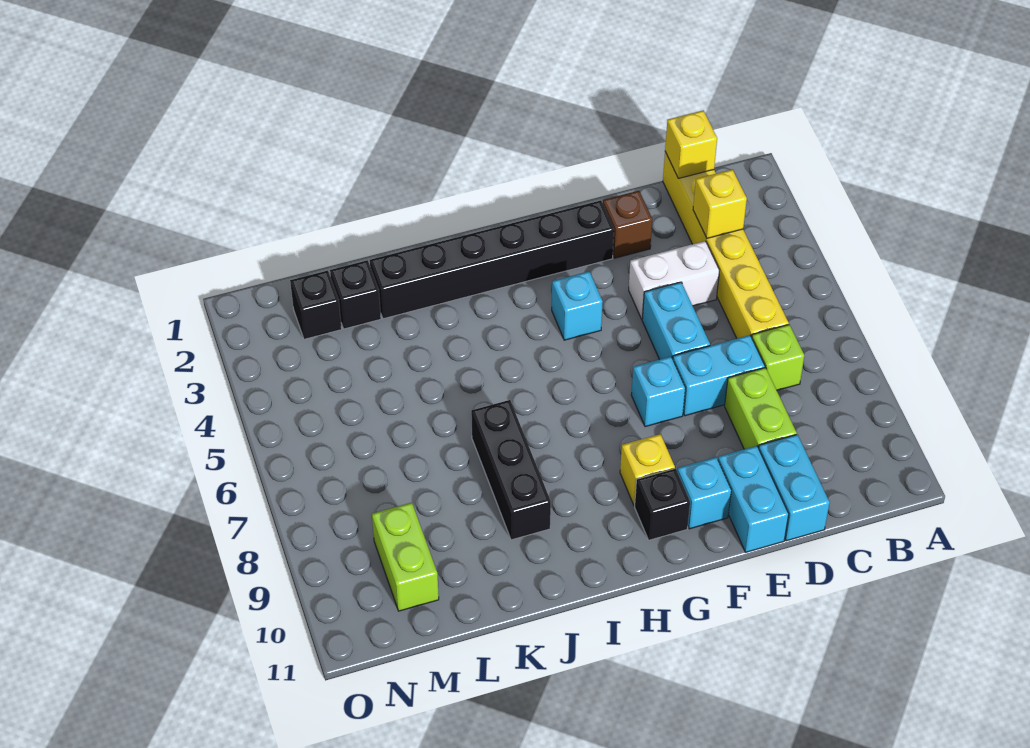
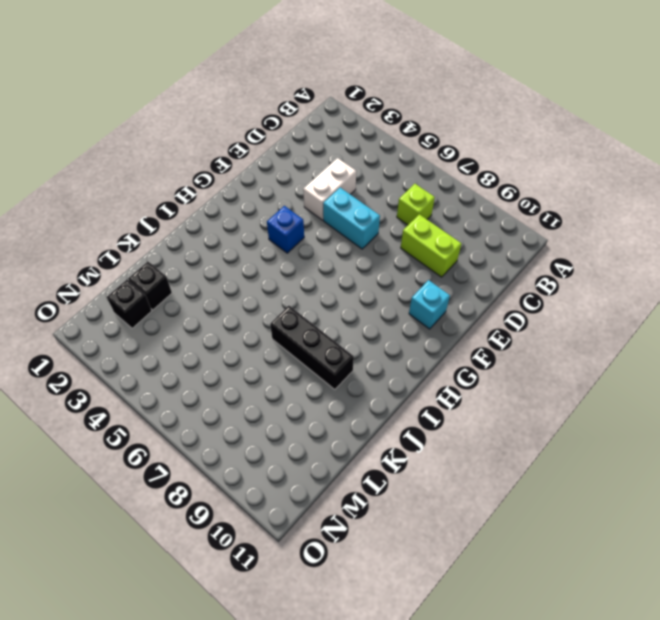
blue 1x1 brick [267,206,304,253] -> cyan 1x1 brick [552,272,603,340]
none -> yellow 1x6 brick [663,152,789,338]
none -> cyan 1x2 brick [673,335,765,416]
none -> cyan 1x2 brick [759,435,830,541]

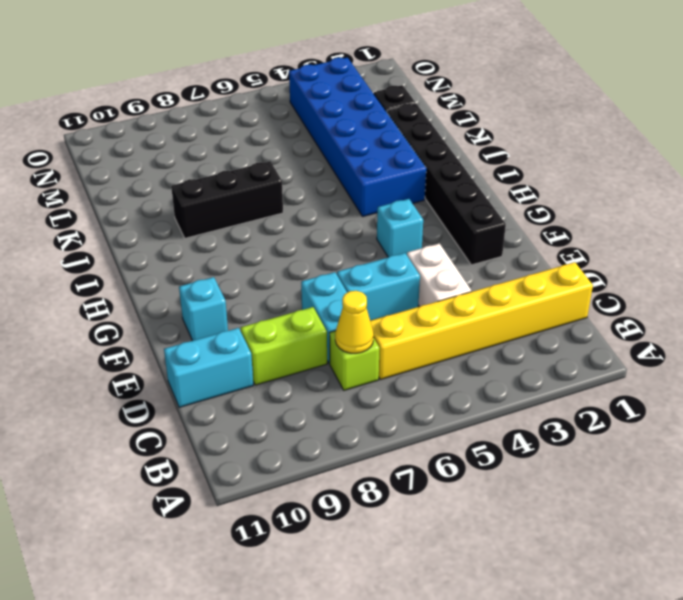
yellow 1x1 cone [335,291,374,353] -> none
blue 2x6 brick [289,58,426,217] -> none
none -> brown 1x1 brick [603,191,652,258]
none -> cyan 1x2 brick [718,446,789,552]
none -> cyan 1x1 brick [631,357,685,427]

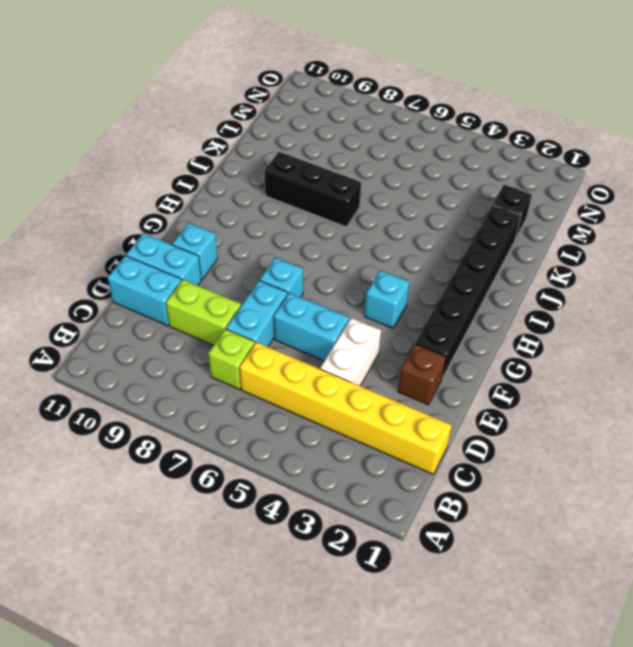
none -> yellow 1x1 brick [620,434,675,505]
none -> black 1x1 brick [635,469,690,540]
none -> black 1x1 brick [290,271,342,339]

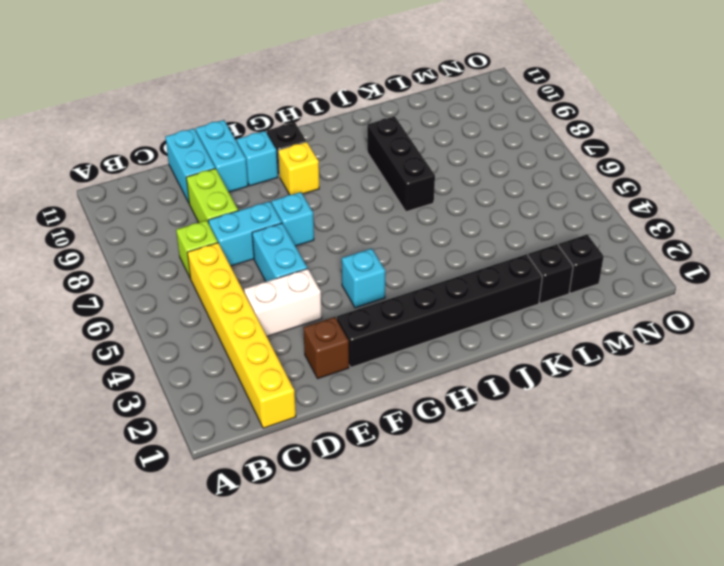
none -> lime 1x2 brick [372,503,439,611]
none -> yellow 1x1 brick [665,111,717,178]
none -> yellow 1x1 brick [693,169,747,238]

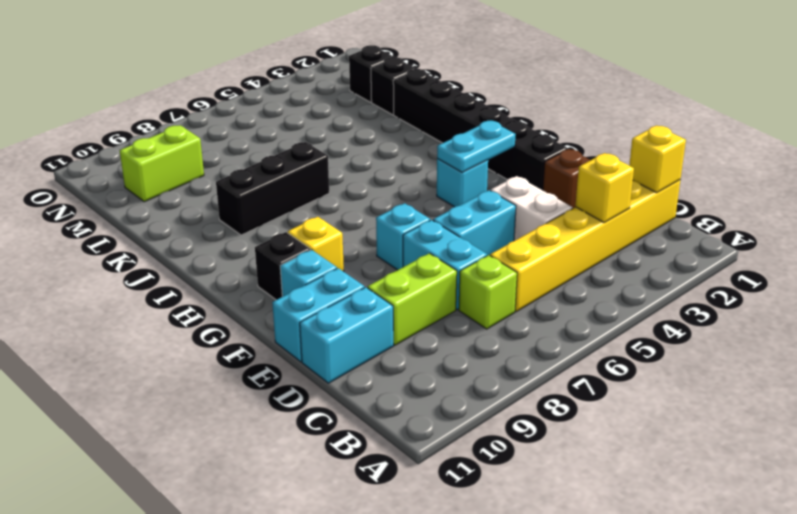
cyan 1x2 plate [437,121,516,172] -> none

